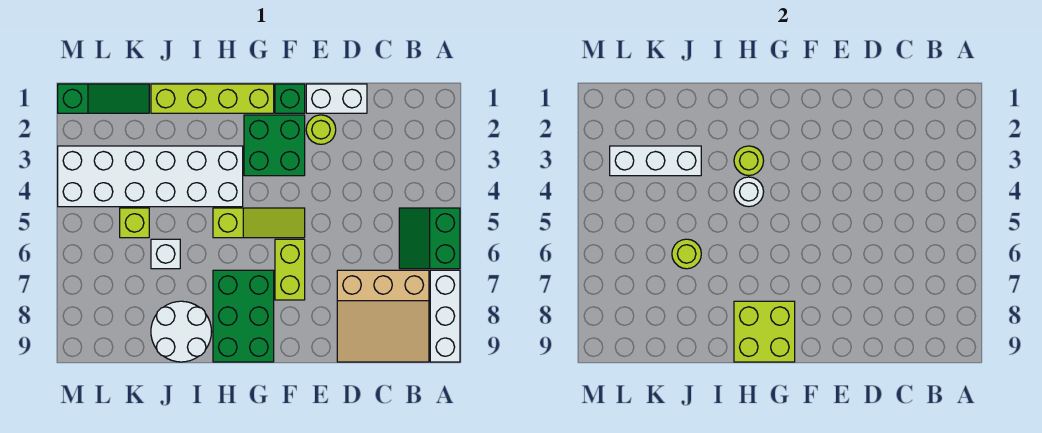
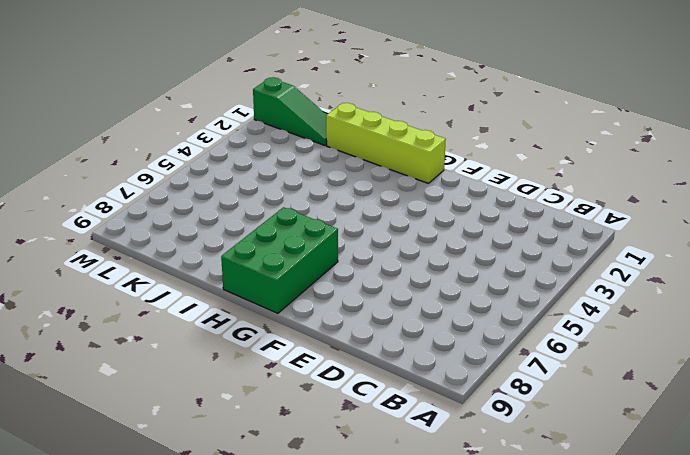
none -> green 2x2 slope [399,208,460,269]
none -> white 1x3 brick [430,270,460,362]
none -> tan 3x3 slope [337,270,429,362]

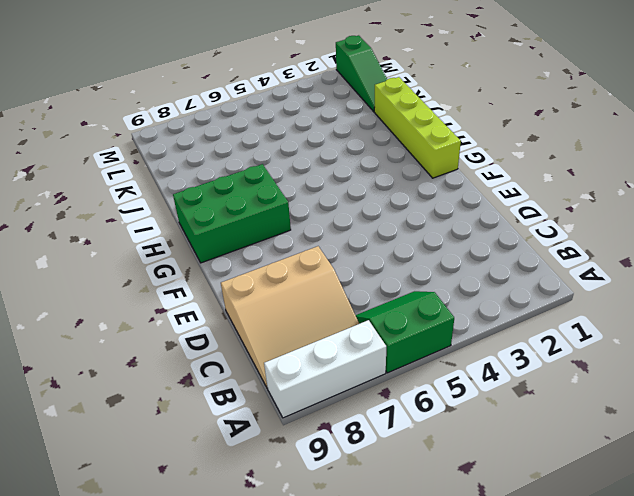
tan 3x3 slope [221,246,359,387] -> tan 3x3 slope turned to [337,270,429,362]
none -> white 1x2 brick [306,84,367,113]
none -> lime 1x1 round brick [306,115,336,144]
none -> green 1x1 brick [275,84,305,113]

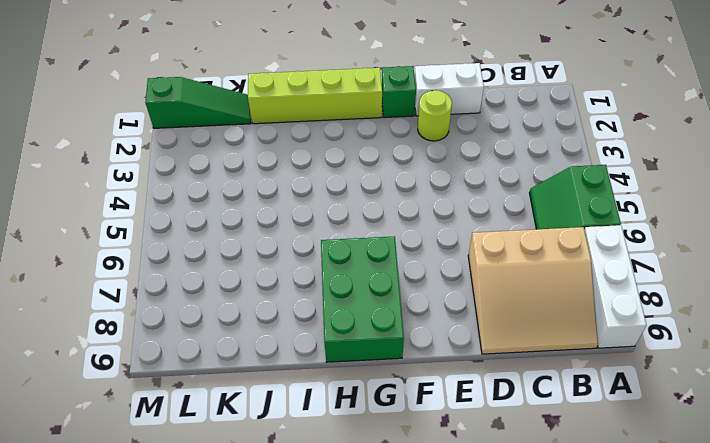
none -> green 2x2 brick [244,115,305,176]
none -> lime 1x3 slope [213,208,305,238]
none -> lime 1x2 brick [275,239,305,300]

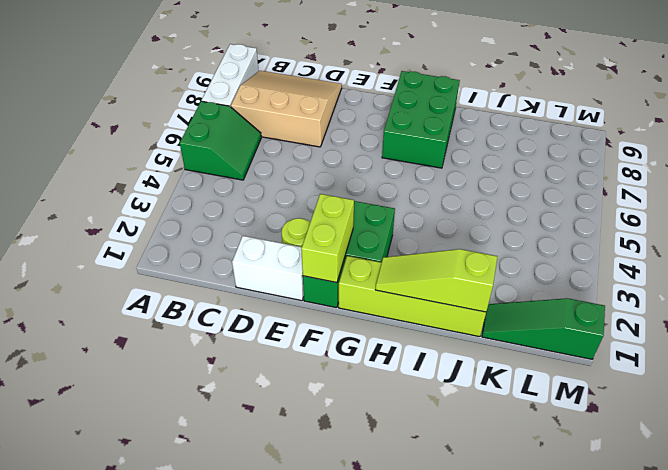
lime 1x2 brick [301,194,354,283] -> lime 1x2 brick moved to [275,239,305,300]
lime 1x3 slope [375,249,497,312] -> lime 1x3 slope moved to [213,208,305,238]
none -> white 2x6 brick [58,146,243,207]
none -> white 2x2 round brick [151,301,212,362]
none -> white 1x1 brick [151,239,180,269]

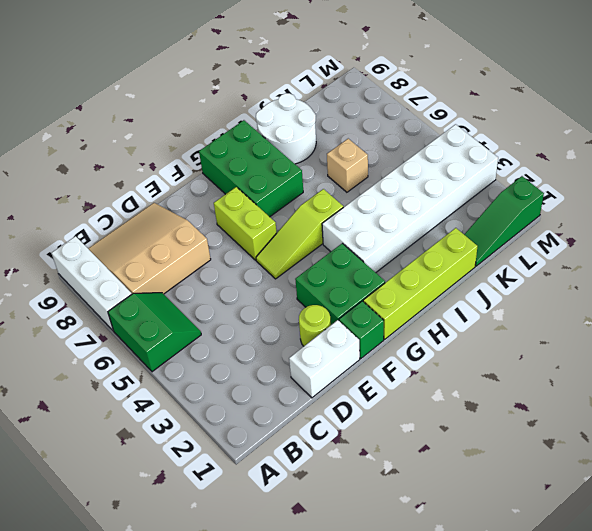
tan 1x1 brick [327,139,368,192] -> white 1x1 brick [151,239,180,269]
none -> lime 1x1 brick [120,208,149,238]
none -> lime 2x2 brick [734,301,795,362]
none -> lime 1x1 round brick [734,146,764,176]

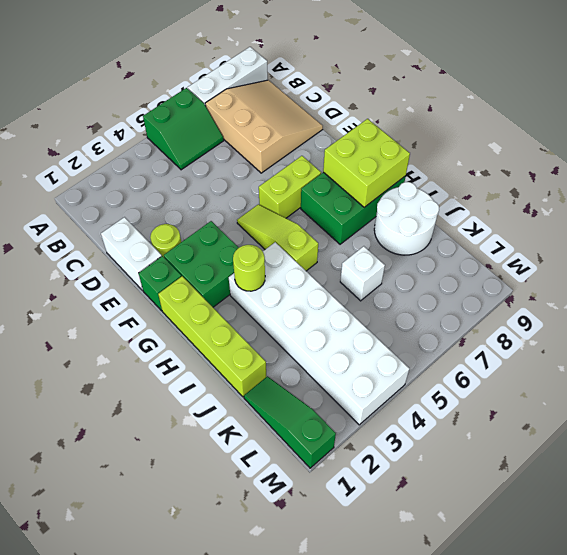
none -> lime 1x1 brick [120,208,149,238]
none -> white 1x1 round brick [734,177,764,207]
none -> white 1x3 brick [610,146,701,176]

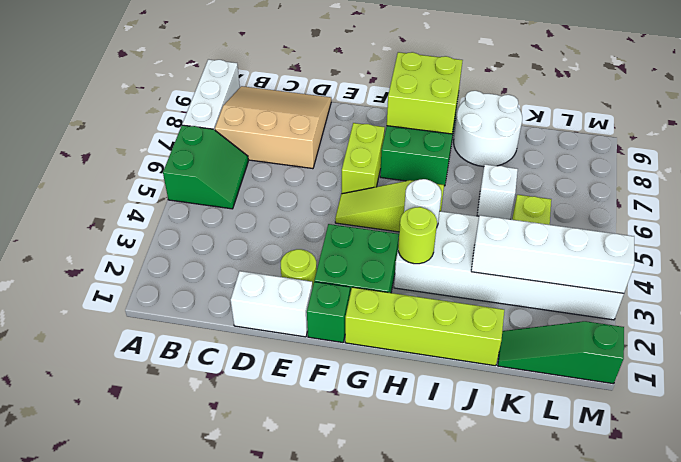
white 1x4 brick [471,215,634,293] -> white 1x3 brick [610,146,701,176]
none -> lime 1x1 round brick [672,239,701,269]

